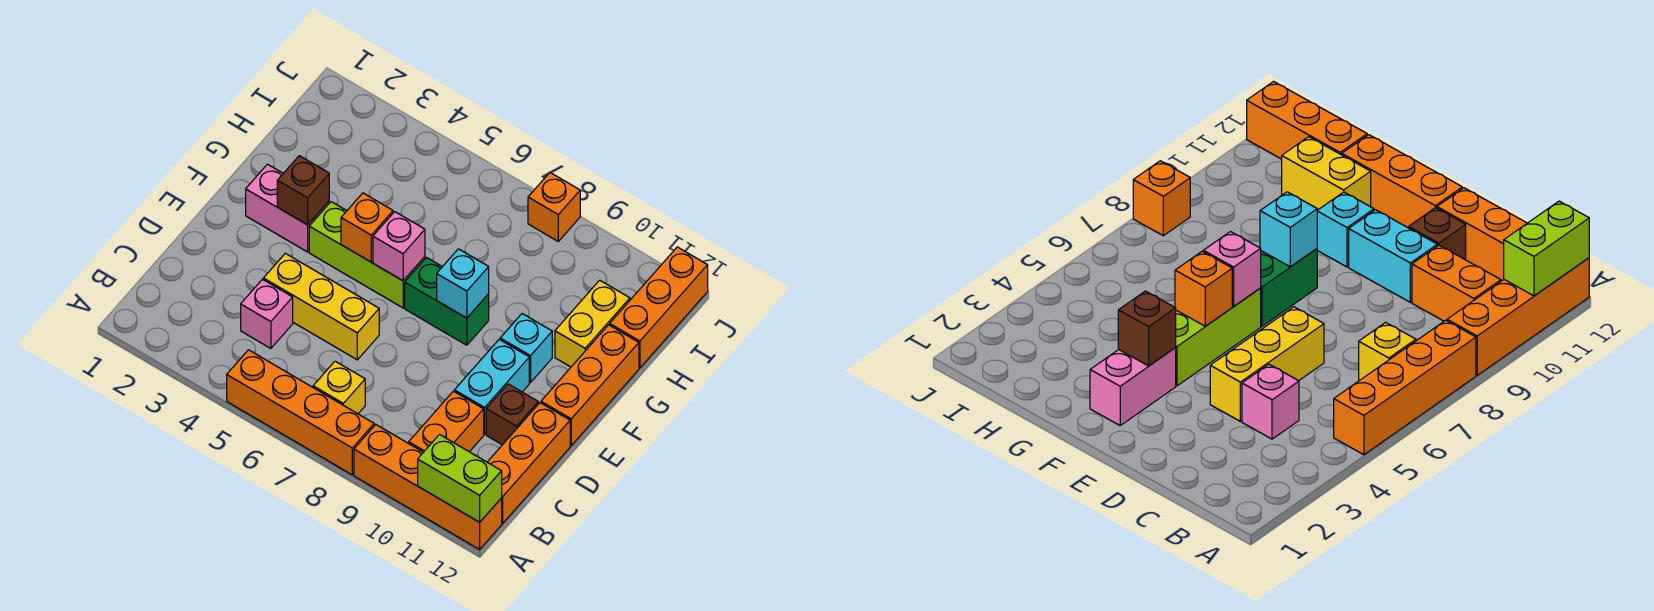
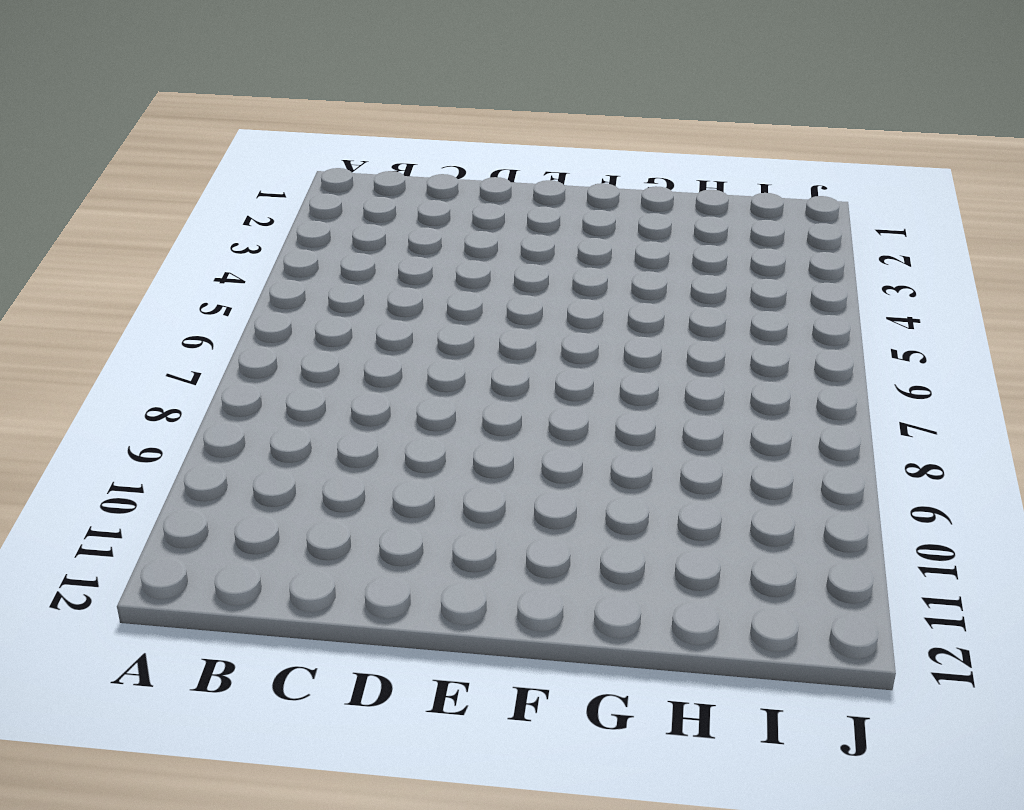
none -> orange 1x4 brick [227,350,374,475]
none -> orange 1x4 brick [354,425,502,549]
none -> yellow 1x1 brick [313,361,365,414]

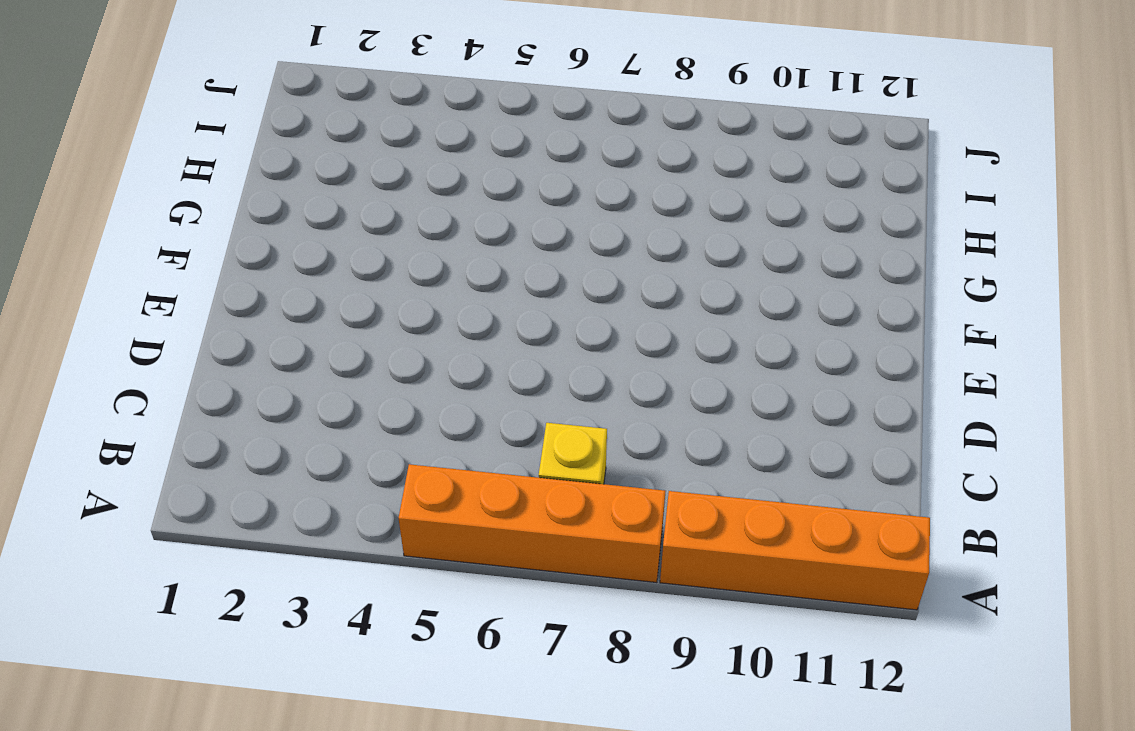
none -> orange 1x2 brick [409,391,484,452]
none -> orange 1x3 brick [487,403,570,524]
none -> pink 1x1 brick [241,279,293,348]

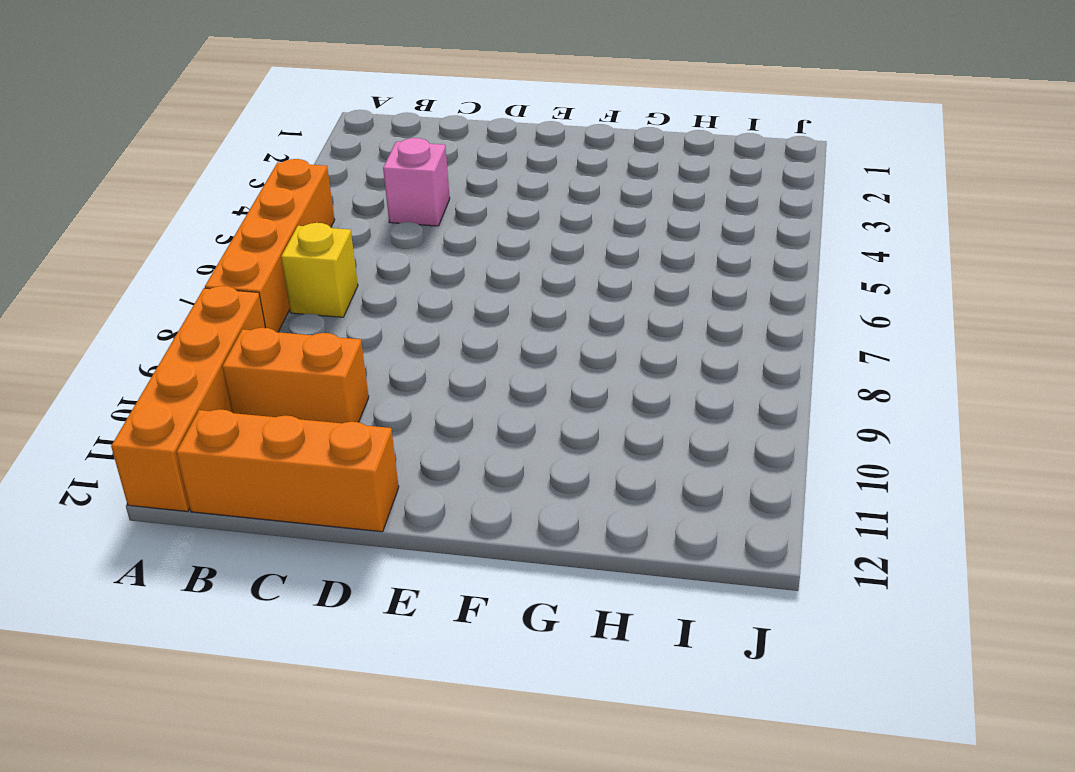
none -> yellow 1x3 brick [263,253,379,360]
none -> cyan 1x2 brick [454,339,529,434]
none -> brown 1x1 brick [486,384,538,445]

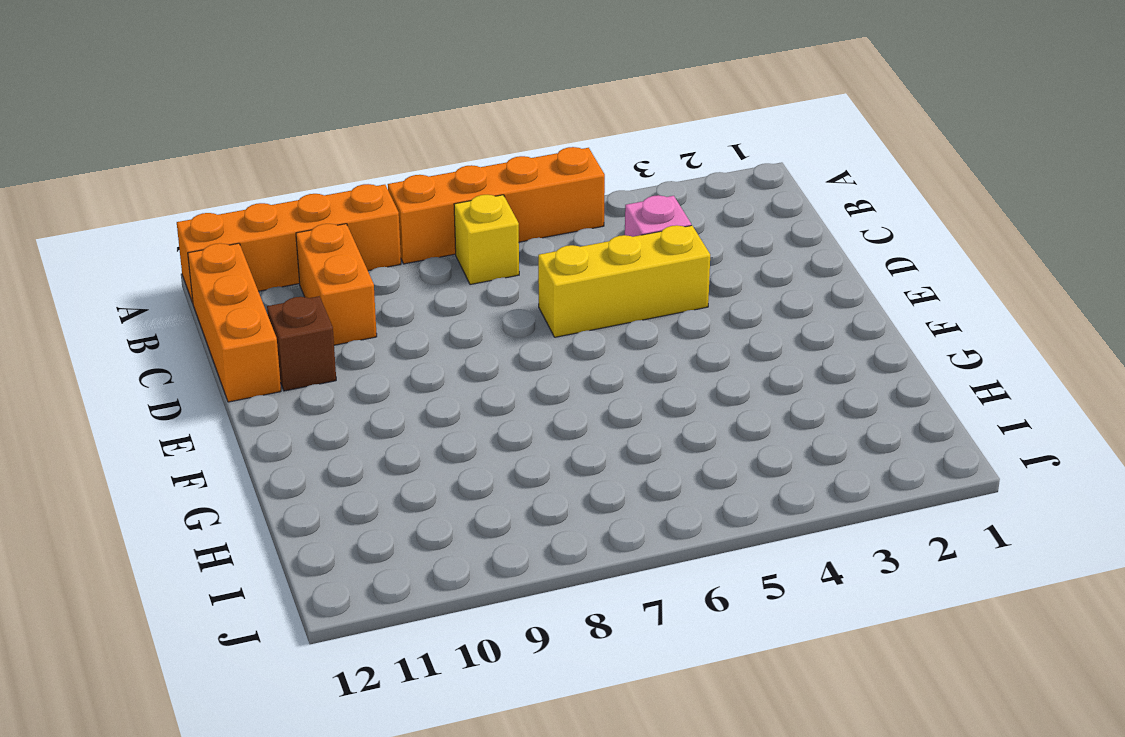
none -> cyan 1x2 brick [454,339,529,434]
none -> orange 1x3 brick [541,325,639,446]
none -> pink 1x2 brick [246,164,329,252]

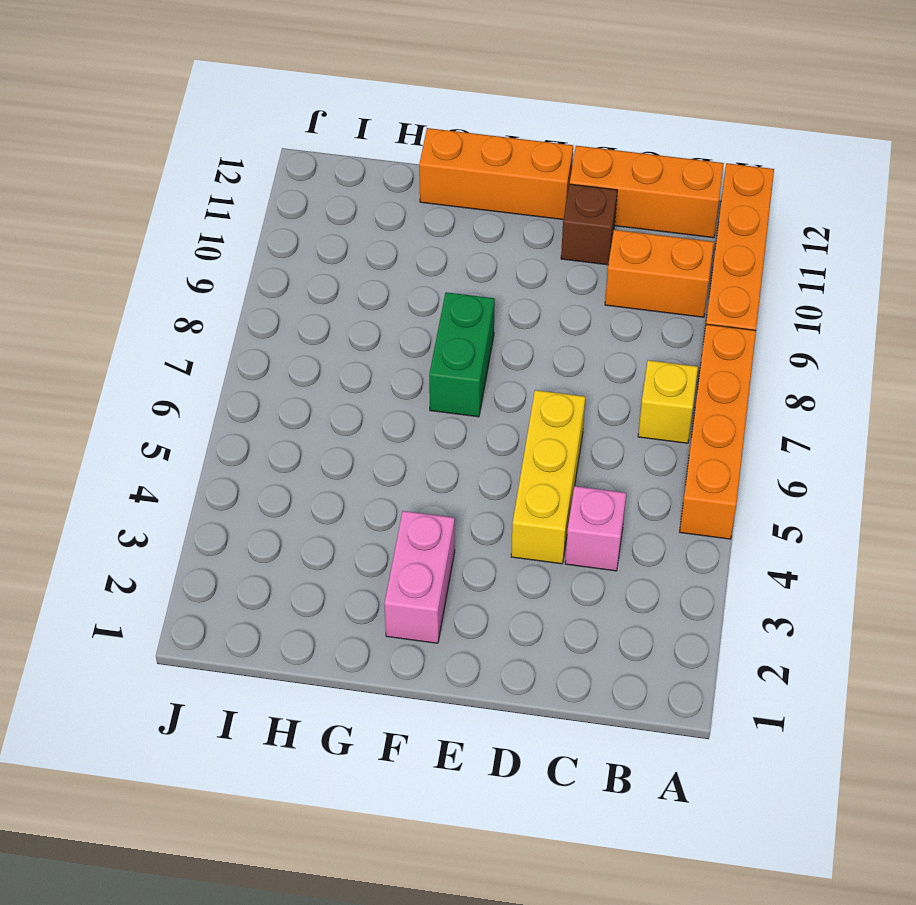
none -> cyan 1x2 brick [454,339,529,434]
none -> lime 1x3 brick [309,202,425,308]
none -> cyan 1x1 brick [500,314,552,383]

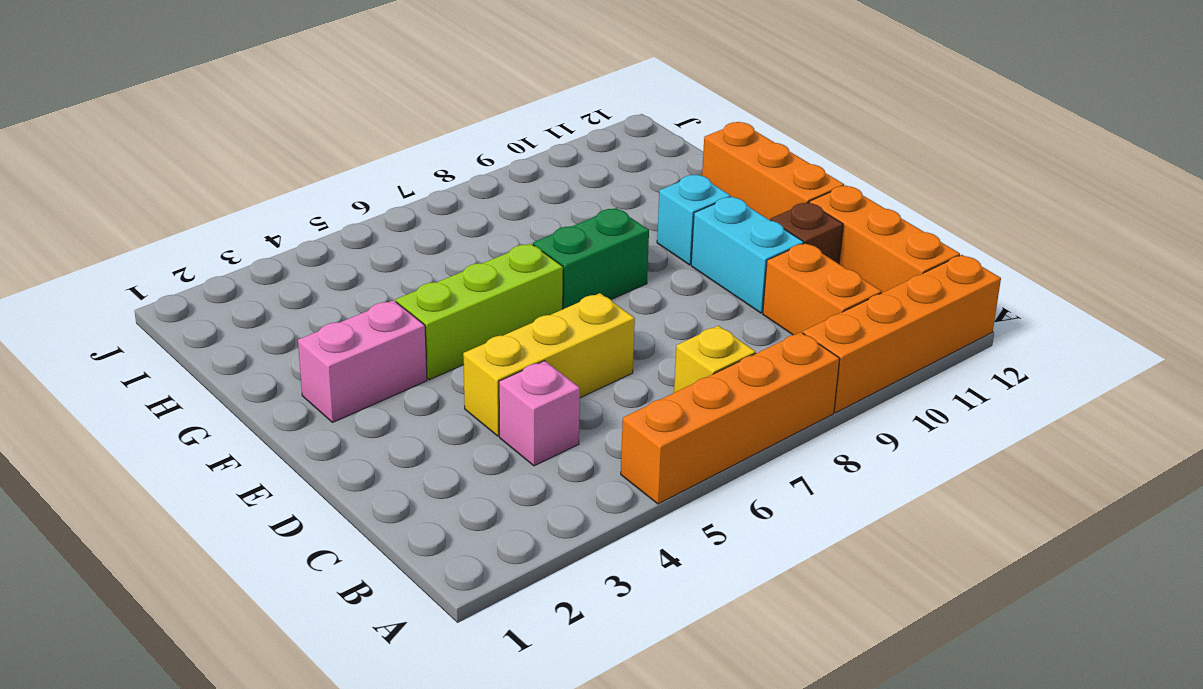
none -> yellow 1x2 brick [555,280,630,367]
none -> orange 1x3 brick [610,247,708,368]
none -> orange 1x1 brick [528,173,580,241]

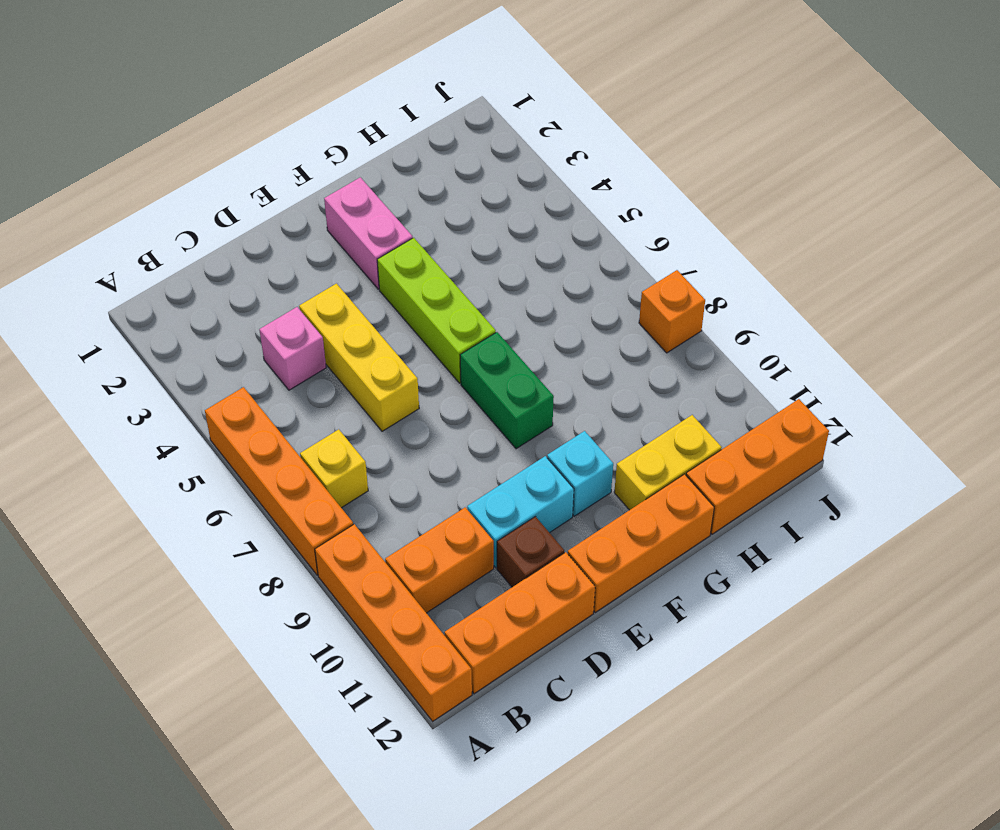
none -> lime 1x2 brick [418,435,502,522]
none -> brown 1x1 brick [277,156,329,225]
none -> orange 1x1 brick [341,193,393,262]

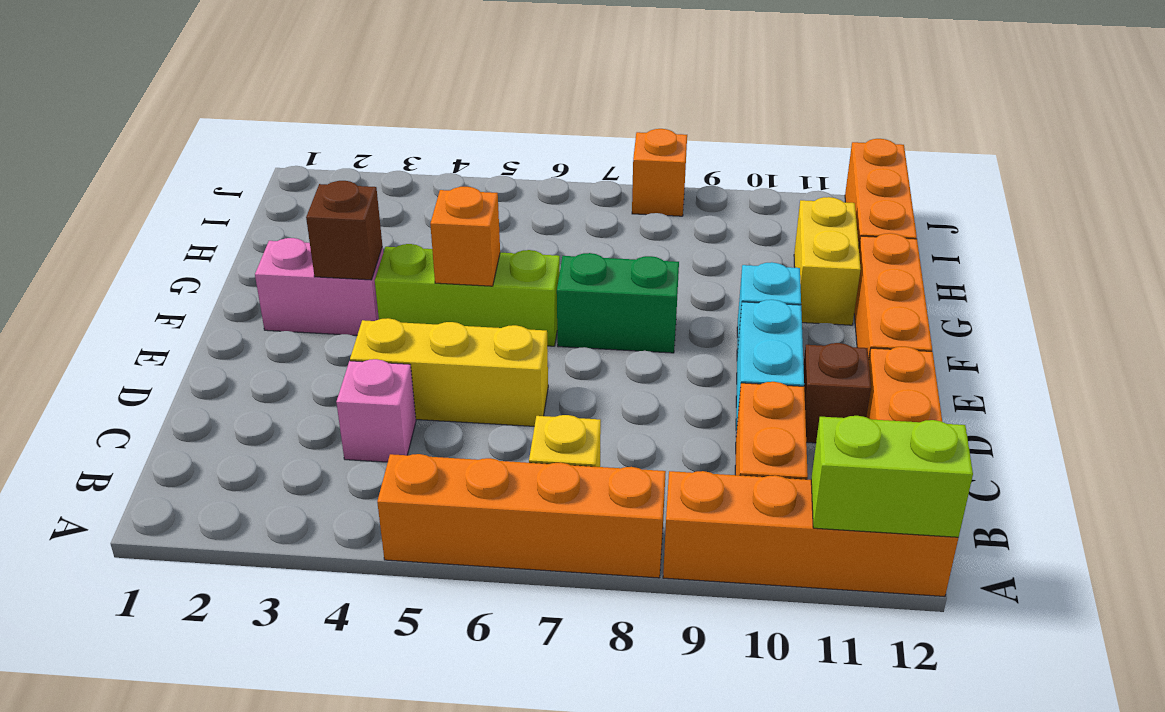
none -> pink 1x1 brick [373,212,425,281]
none -> cyan 1x1 brick [437,249,489,318]

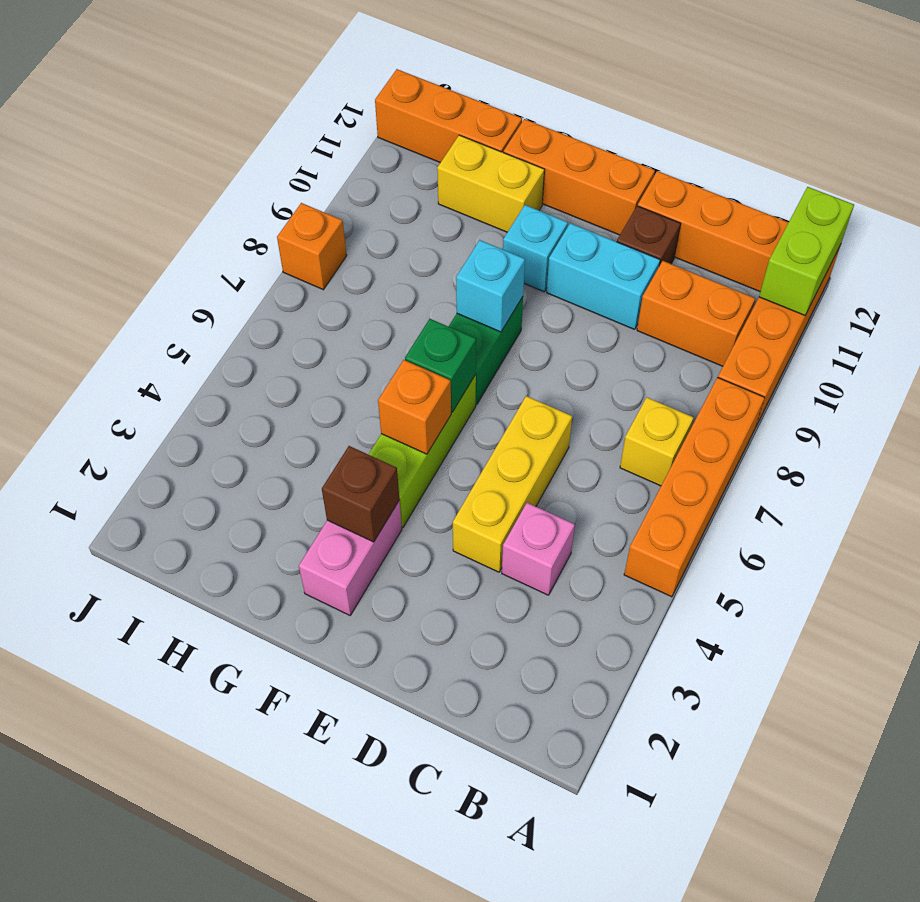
green 1x1 brick [405,319,476,412] -> pink 1x1 brick [373,212,425,281]

